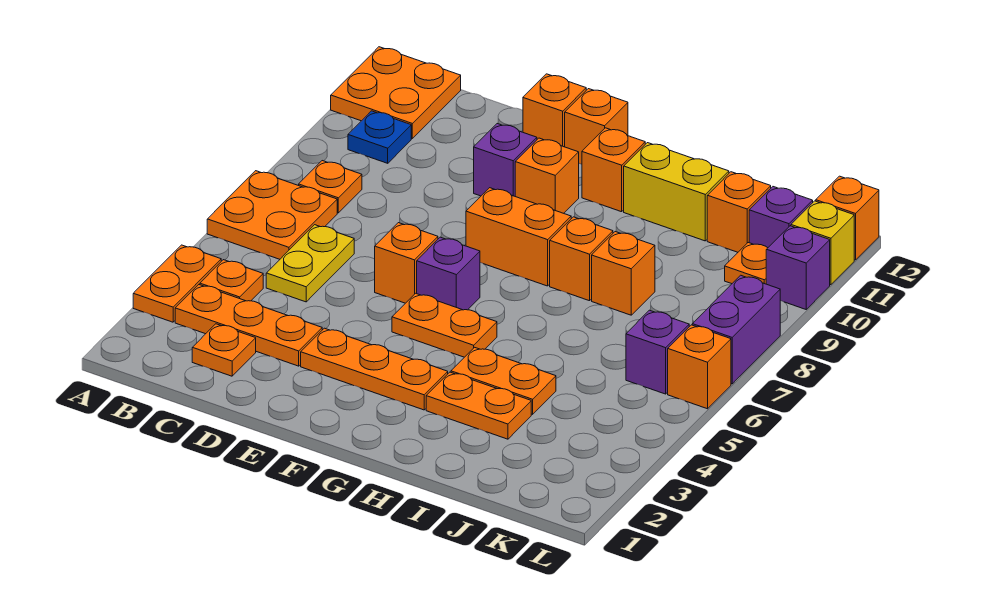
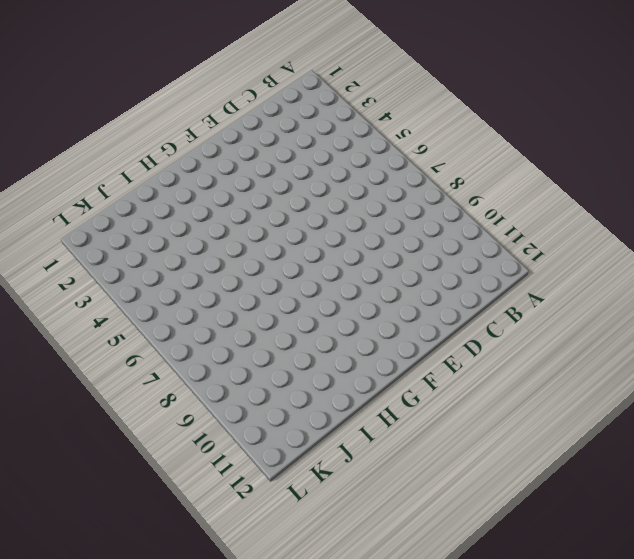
none -> orange 1x2 plate [133,245,221,322]
none -> orange 2x2 plate [207,171,337,259]
none -> orange 2x2 plate [331,47,461,138]
none -> orange 1x3 plate [175,285,322,366]

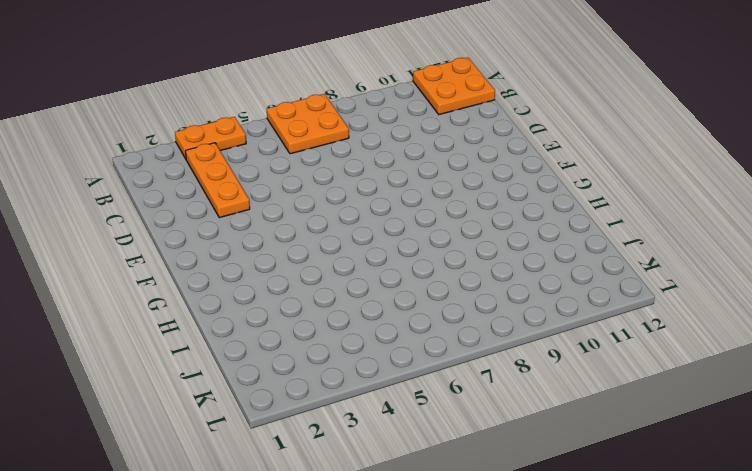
none -> orange 1x1 plate [200,260,263,301]
none -> orange 1x1 plate [299,161,362,213]
none -> blue 1x1 plate [348,111,411,163]
none -> orange 1x1 plate [192,324,256,376]

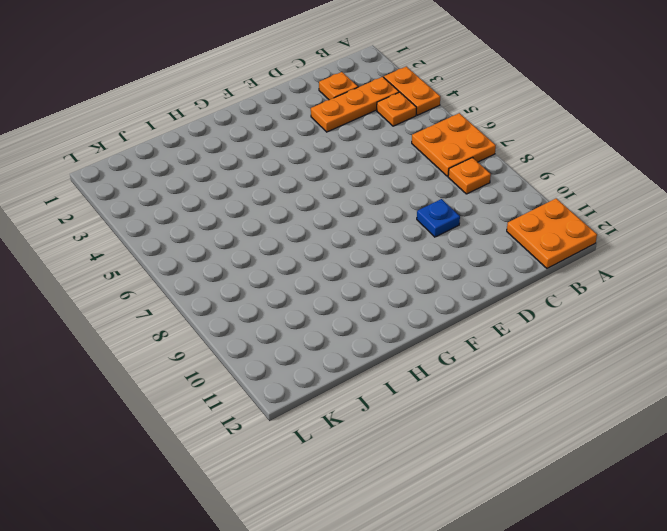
blue 1x1 plate [417,199,460,237] -> blue 1x1 plate moved to [348,111,411,163]
none -> yellow 1x2 plate [266,225,354,302]
none -> orange 1x3 plate [301,328,448,410]
none -> orange 1x1 brick [375,223,438,303]
none -> purple 1x1 brick [474,124,537,196]

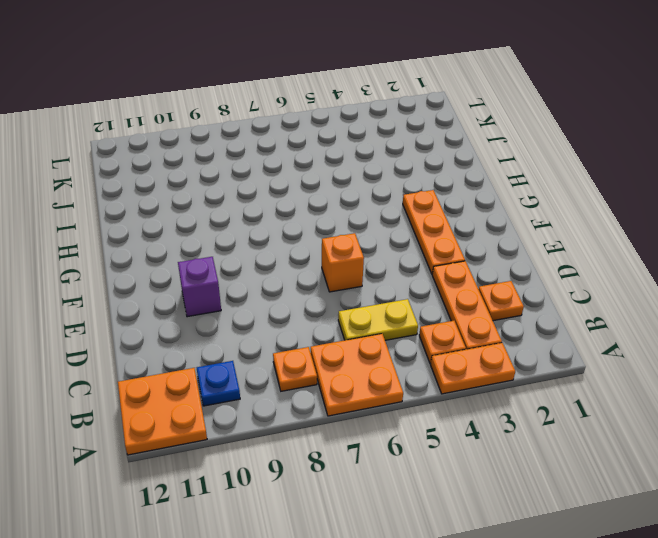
none -> orange 1x1 brick [523,74,586,147]
none -> orange 1x2 plate [392,293,497,357]
none -> purple 1x1 brick [417,237,480,310]
none -> orange 1x2 brick [466,188,571,286]

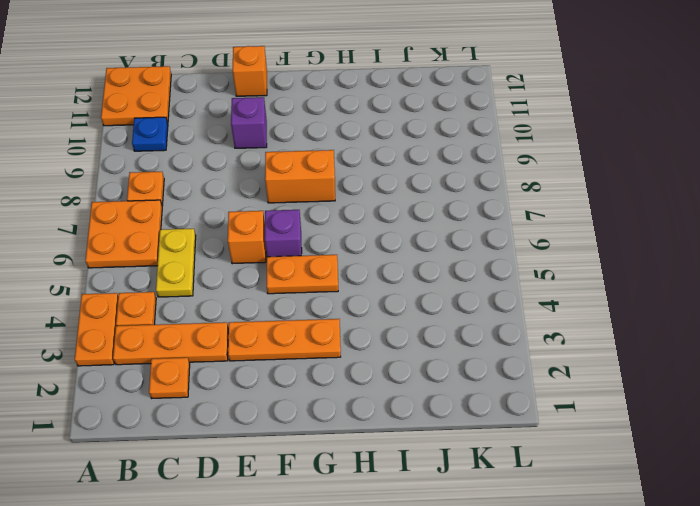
none -> orange 1x1 brick [515,138,579,213]
none -> orange 1x1 brick [565,89,628,164]
none -> orange 1x1 brick [582,128,645,212]
none -> orange 1x2 plate [426,372,531,439]

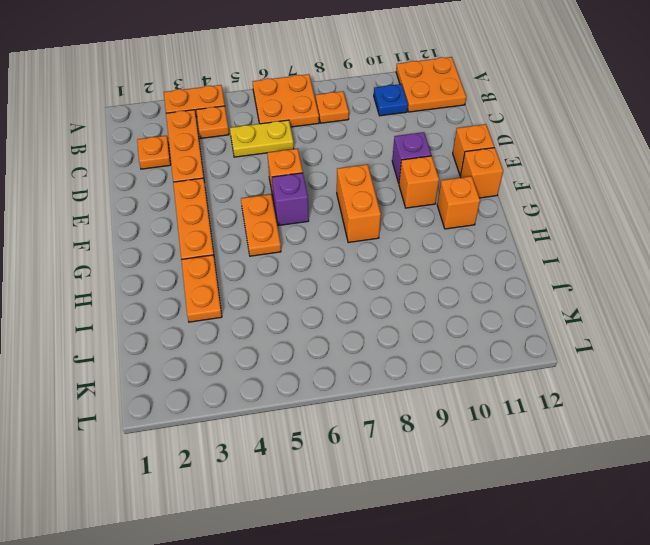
none -> orange 1x2 plate [451,347,556,414]
none -> orange 1x1 brick [550,217,613,301]
none -> yellow 1x2 brick [624,143,729,241]
none -> orange 1x1 brick [592,232,655,315]

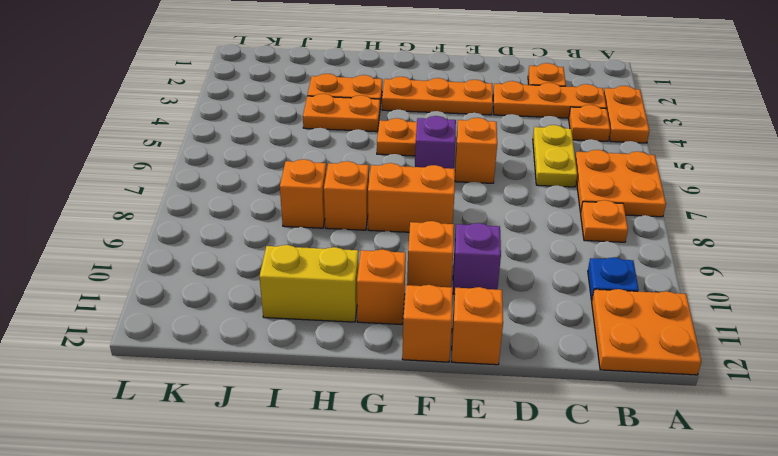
none -> orange 1x1 brick [707,172,771,252]
none -> purple 1x1 brick [626,310,689,394]
none -> orange 1x1 plate [725,243,767,284]
none -> purple 1x1 brick [749,187,813,248]

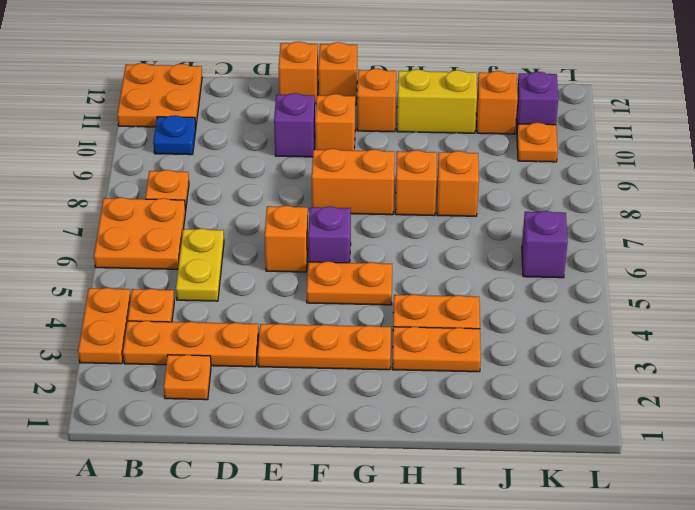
none -> orange 1x1 brick [668,325,731,409]
none -> purple 1x2 brick [692,275,780,384]
none -> purple 1x1 brick [766,226,830,309]
none -> yellow 1x1 brick [791,201,854,285]

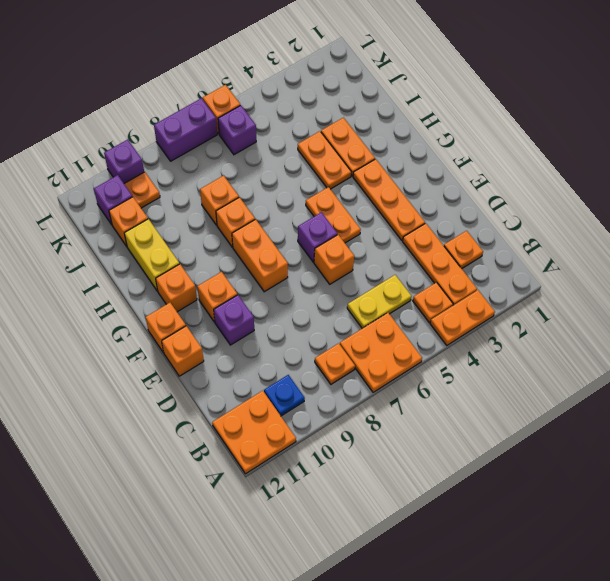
none -> yellow 1x1 brick [791,201,854,285]
none -> orange 1x1 brick [816,176,879,260]

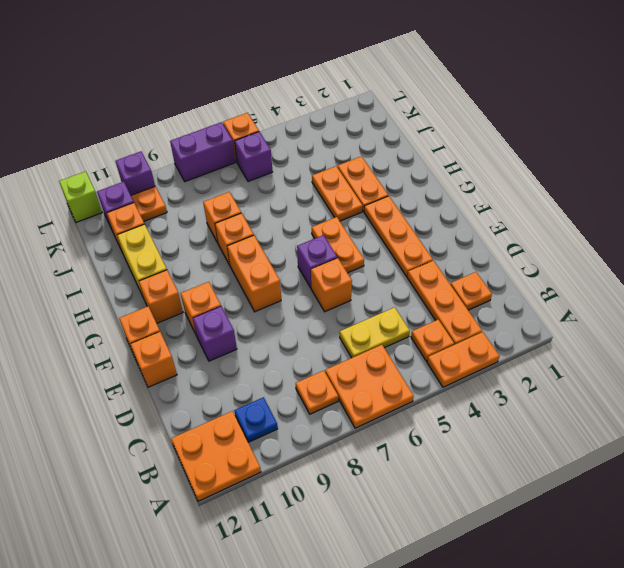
lime 1x1 brick [59,171,102,222] -> orange 1x1 brick [816,176,879,260]
none -> yellow 1x1 brick [791,201,854,285]

